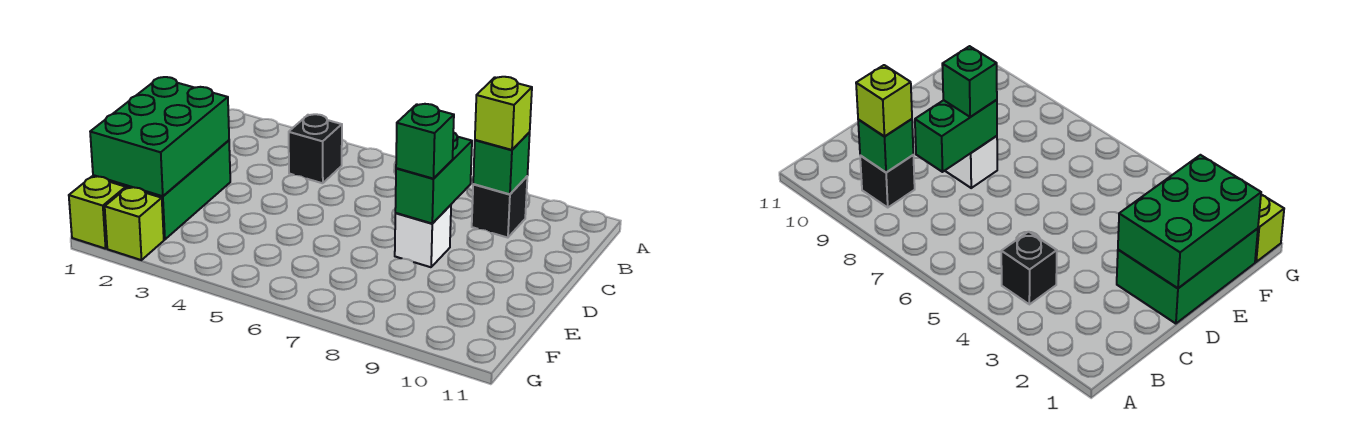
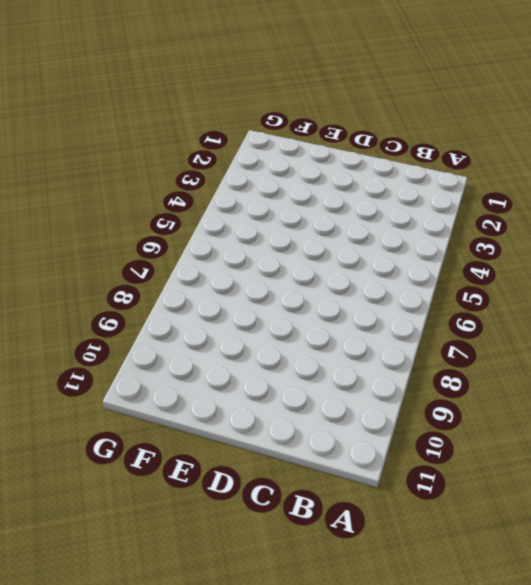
none -> black 1x1 brick [289,114,342,183]
none -> black 1x1 brick [472,177,527,238]

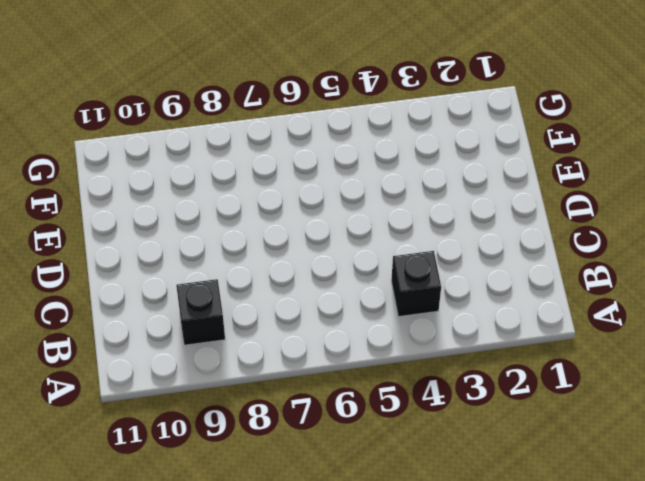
none -> green 2x3 brick [93,140,230,240]
none -> white 1x1 brick [395,205,451,267]

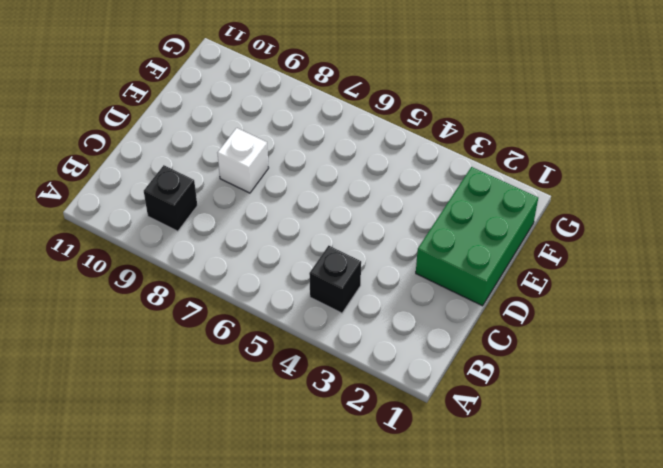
none -> lime 1x1 brick [69,176,126,249]
none -> lime 1x1 brick [105,187,164,260]

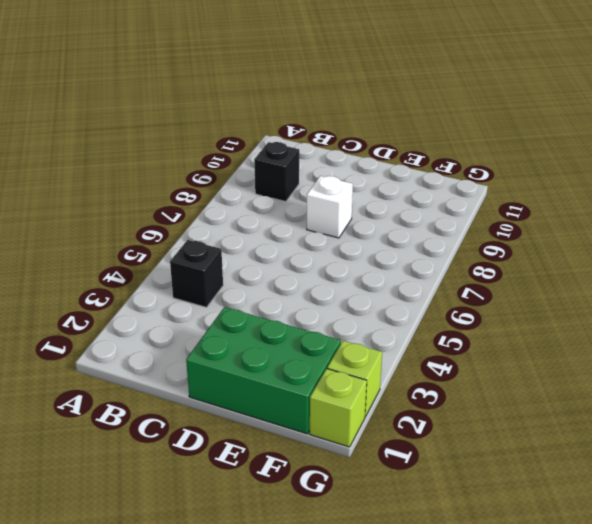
none -> green 1x1 brick [473,132,530,194]
none -> green 1x2 brick [395,132,472,223]

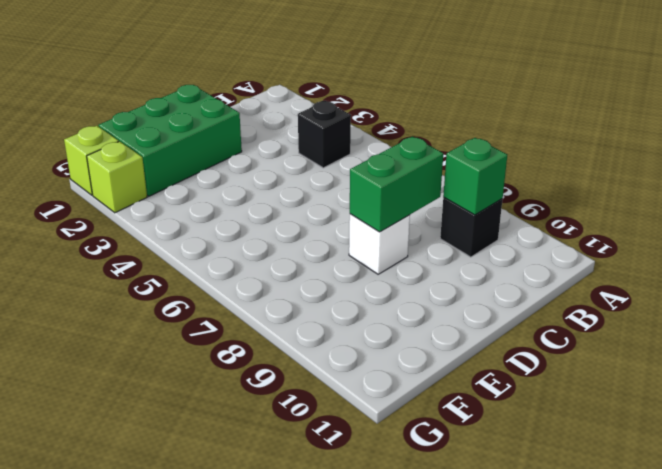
none -> green 2x3 brick [90,77,229,196]
none -> lime 1x1 brick [475,77,532,150]

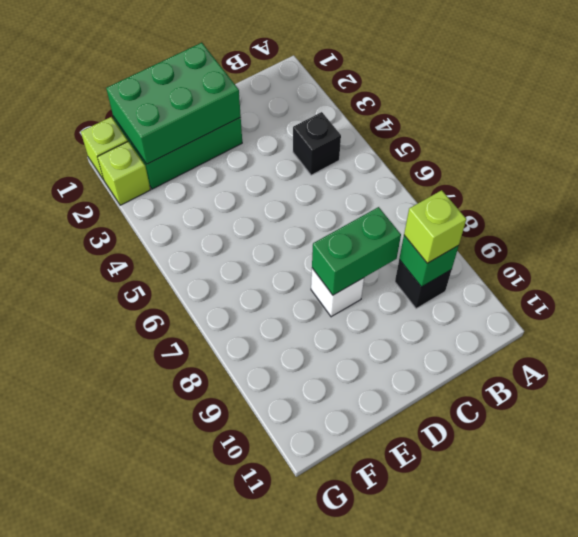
none -> green 1x1 brick [396,104,454,178]

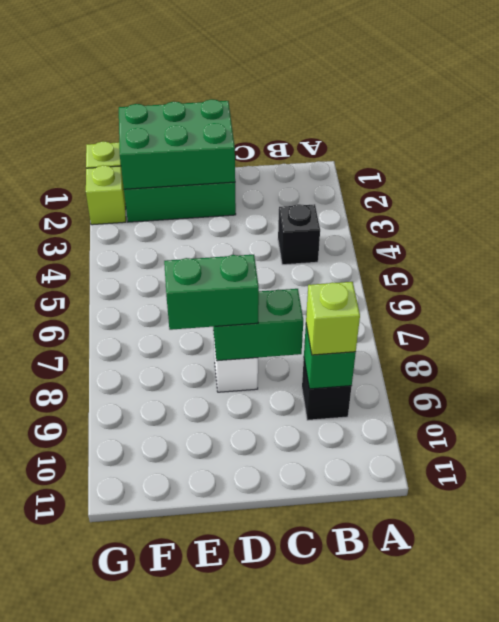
green 1x2 brick [164,255,259,330] -> green 1x1 brick [396,104,454,178]

